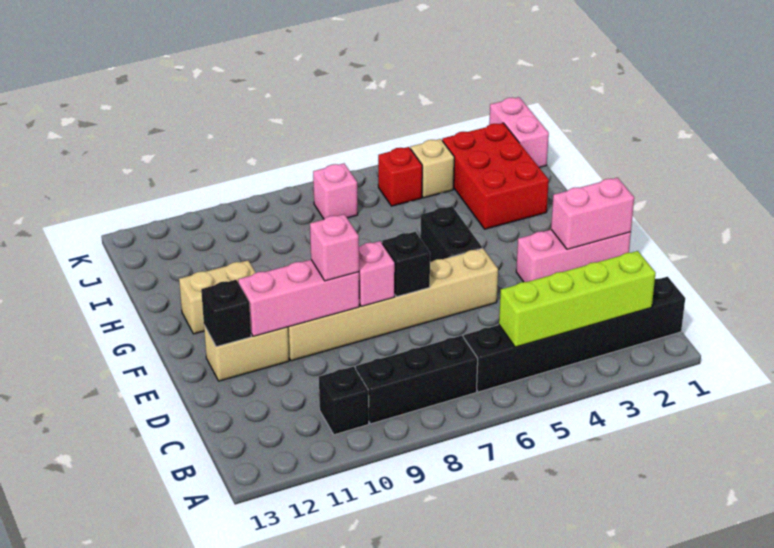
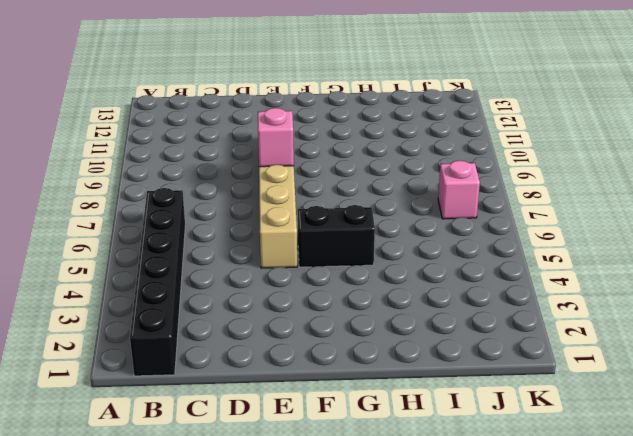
none -> black 1x3 brick [356,336,478,424]
none -> black 1x1 brick [319,367,369,435]
none -> pink 1x3 brick [516,230,631,282]

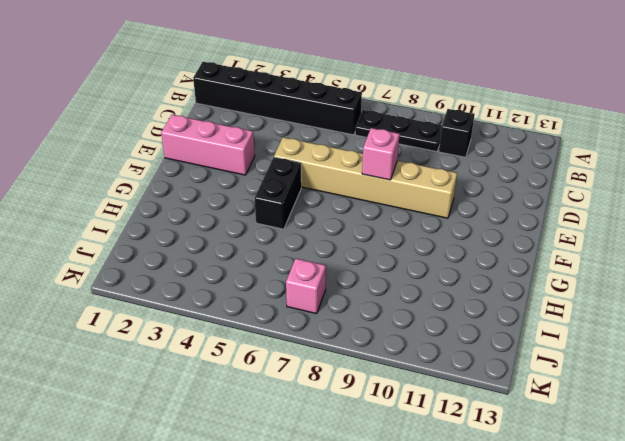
black 1x3 plate [355,110,442,152] -> black 1x3 brick [356,336,478,424]
none -> tan 1x2 brick [204,326,289,381]
none -> tan 1x2 brick [179,260,256,334]
none -> red 2x3 brick [442,123,549,229]

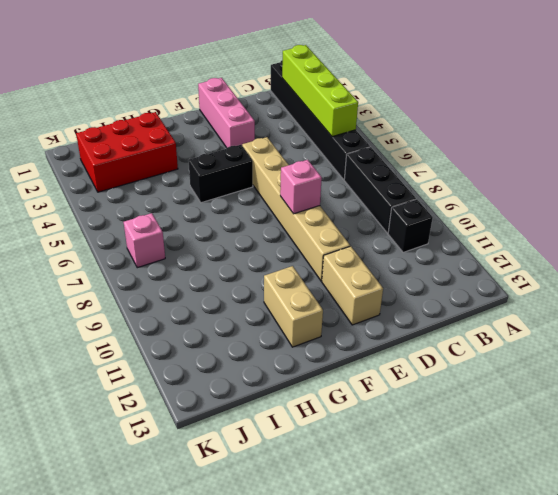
none -> pink 1x2 brick [489,97,549,168]
none -> tan 1x1 brick [410,139,454,198]
none -> red 1x1 brick [378,147,422,206]

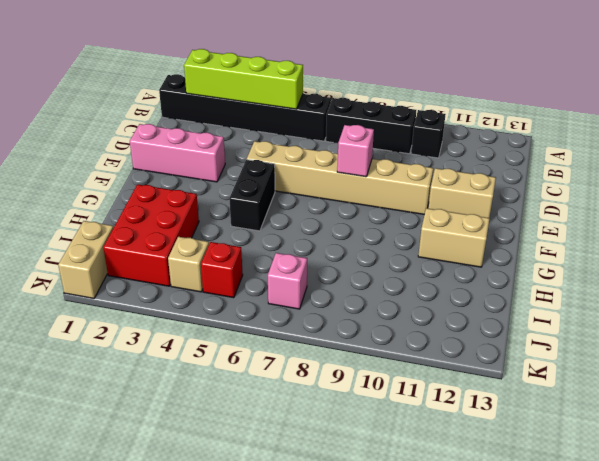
tan 1x2 brick [58,221,114,298] -> pink 1x2 brick [489,97,549,168]
none -> pink 1x2 brick [551,178,634,249]
none -> black 1x1 brick [382,232,430,297]
none -> pink 1x3 brick [238,260,359,336]

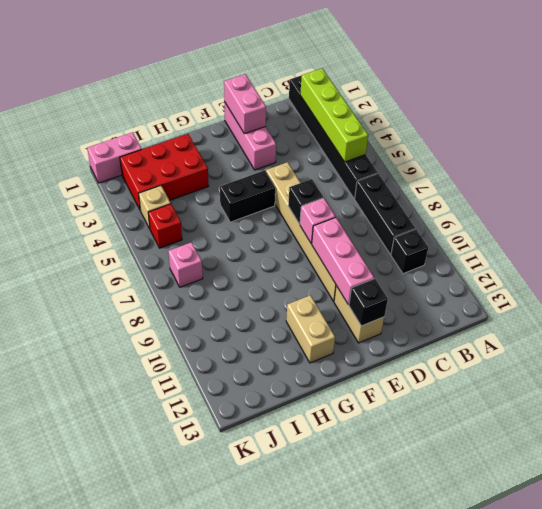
none -> pink 1x1 brick [310,214,359,281]

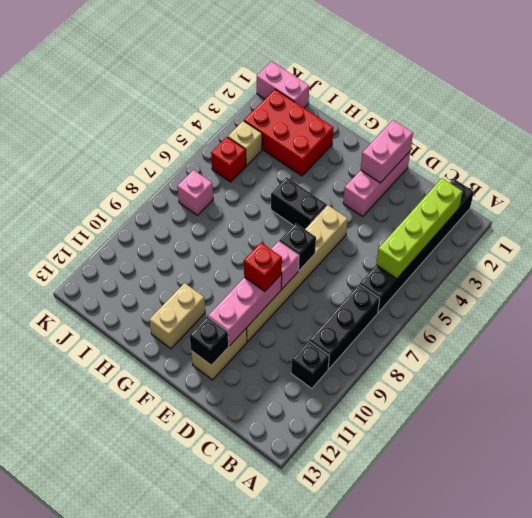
red 1x1 brick [244,243,282,292] -> pink 1x1 brick [310,214,359,281]

